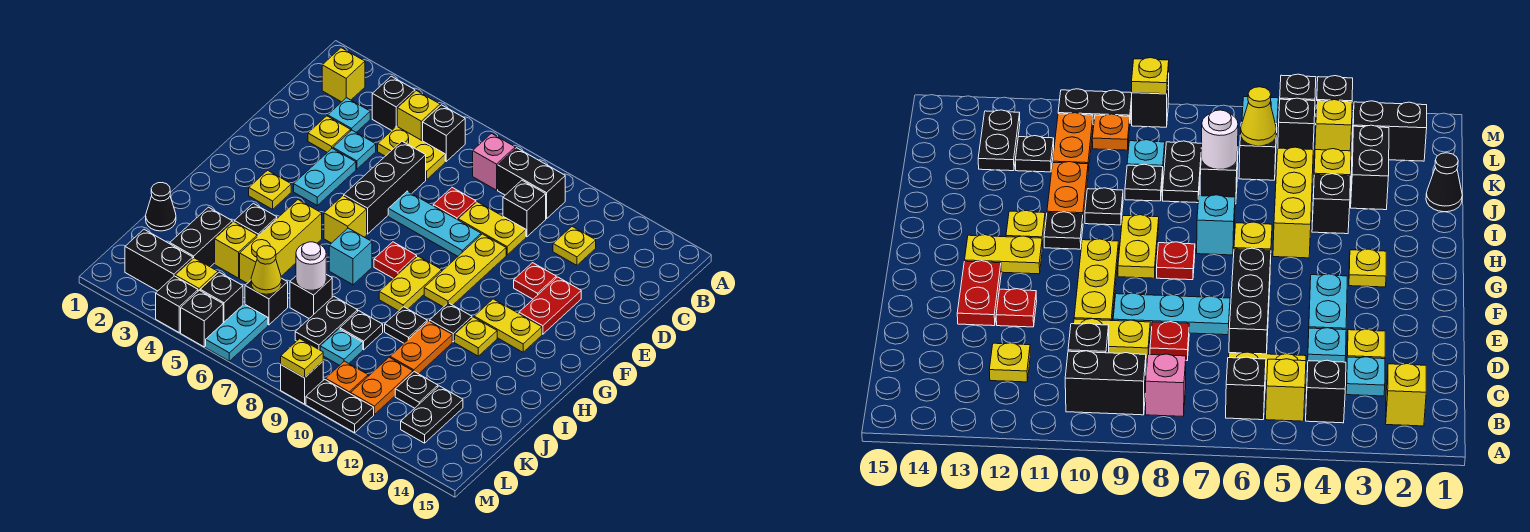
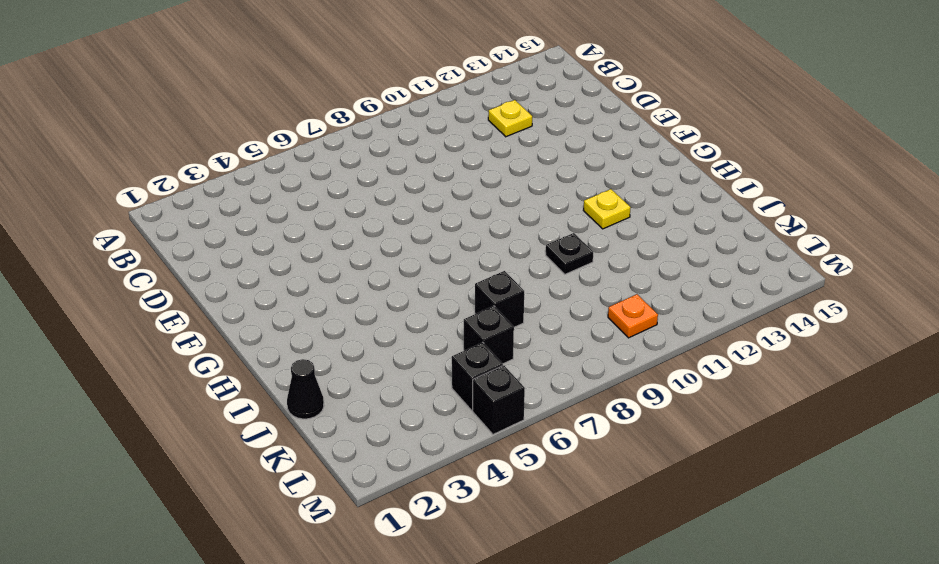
none -> yellow 1x1 brick [322,48,365,102]
none -> black 1x1 brick [372,76,415,131]
none -> yellow 1x1 brick [397,91,440,141]
none -> black 1x1 brick [423,105,465,161]

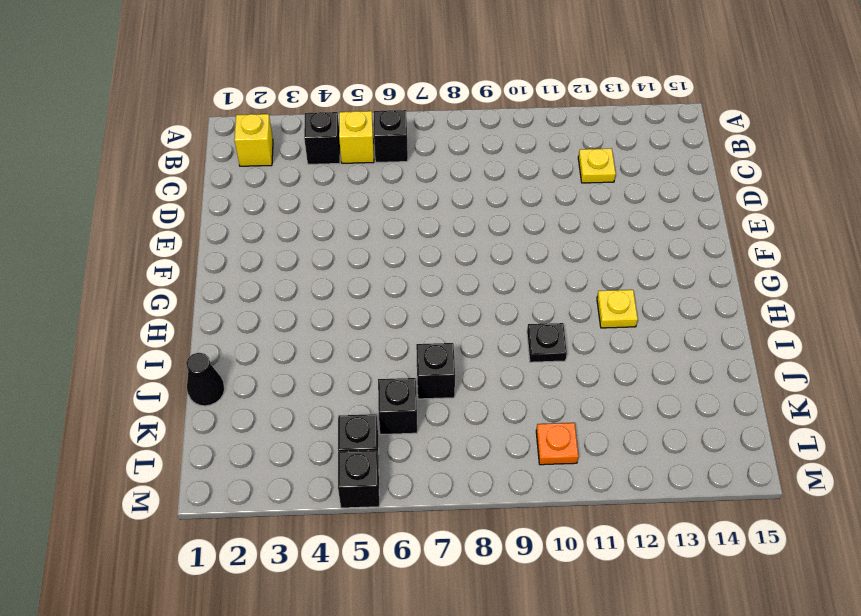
none -> pink 1x1 brick [473,134,515,190]
none -> black 1x2 brick [498,148,565,219]
none -> cyan 1x1 plate [328,98,370,132]
none -> yellow 1x2 plate [378,126,445,180]

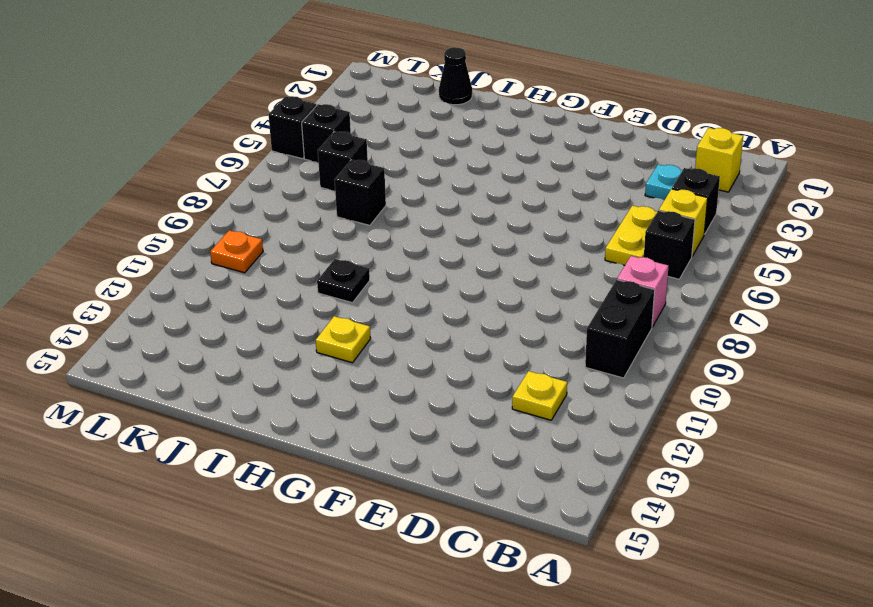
none -> black 1x1 brick [503,180,546,237]
none -> yellow 1x1 plate [308,116,351,152]
none -> cyan 1x1 plate [333,130,376,169]
none -> black 1x3 brick [344,141,426,234]

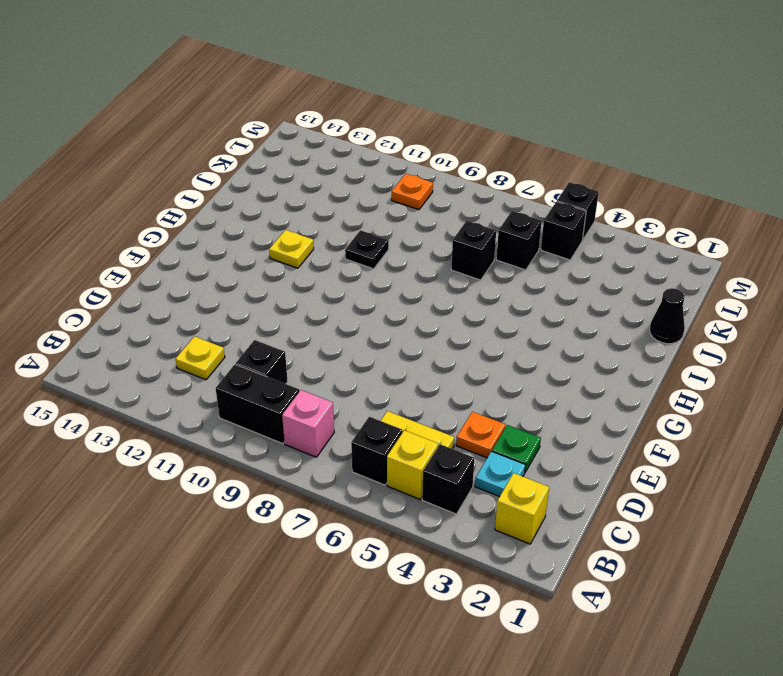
green 1x1 plate [492,425,541,472] -> yellow 1x1 plate [308,116,351,152]
orange 1x1 plate [456,412,505,458] -> cyan 1x1 plate [333,130,376,169]
none -> black 1x3 brick [344,141,426,234]
none -> red 1x1 plate [433,188,476,220]
none -> yellow 1x2 plate [458,202,526,255]
none -> cyan 1x2 plate [294,148,356,205]

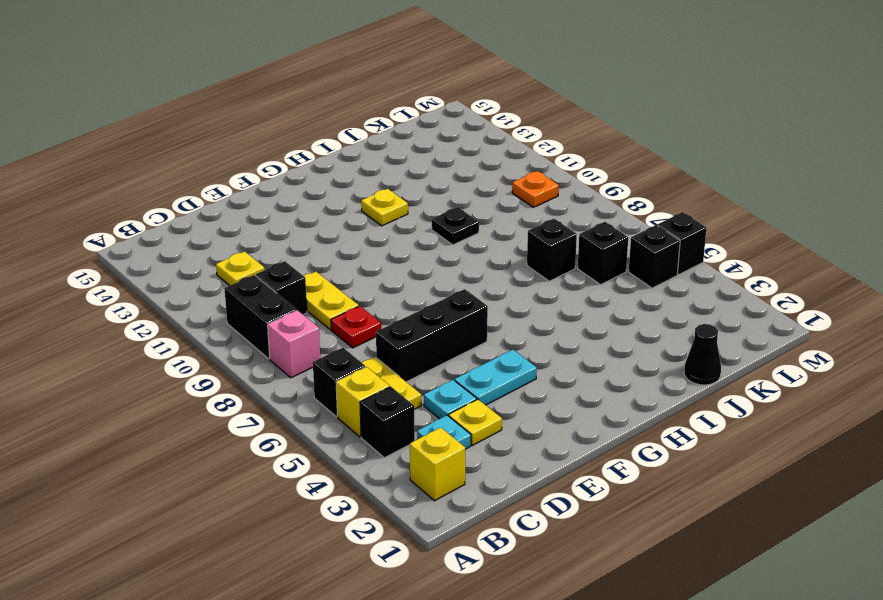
none -> cyan 1x3 plate [388,191,481,256]
none -> yellow 1x3 plate [424,234,506,307]
none -> red 1x1 plate [514,263,556,299]
none -> red 1x2 plate [519,277,581,334]

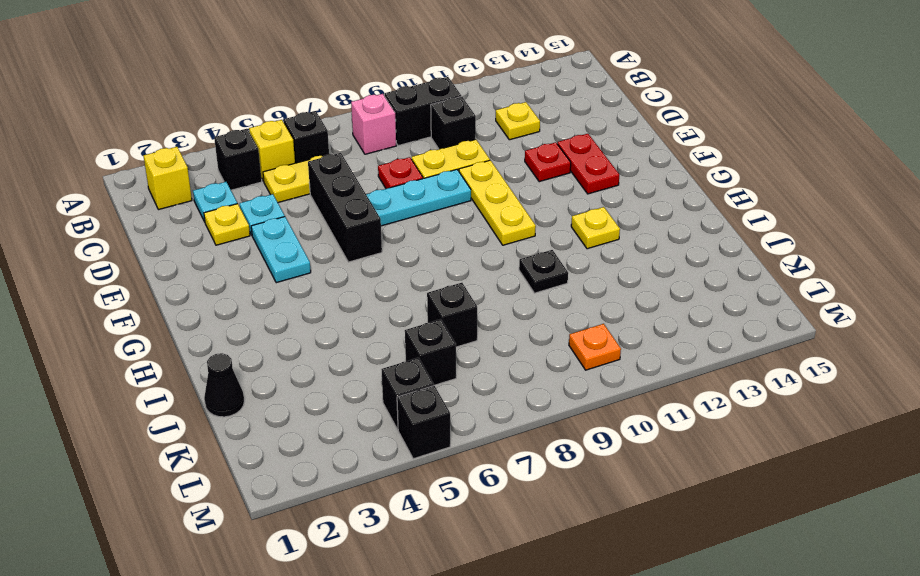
none -> yellow 1x1 plate [249,170,291,209]
none -> yellow 1x1 brick [324,196,367,243]
none -> red 1x1 plate [374,242,417,278]
none -> yellow 1x2 plate [379,256,442,311]

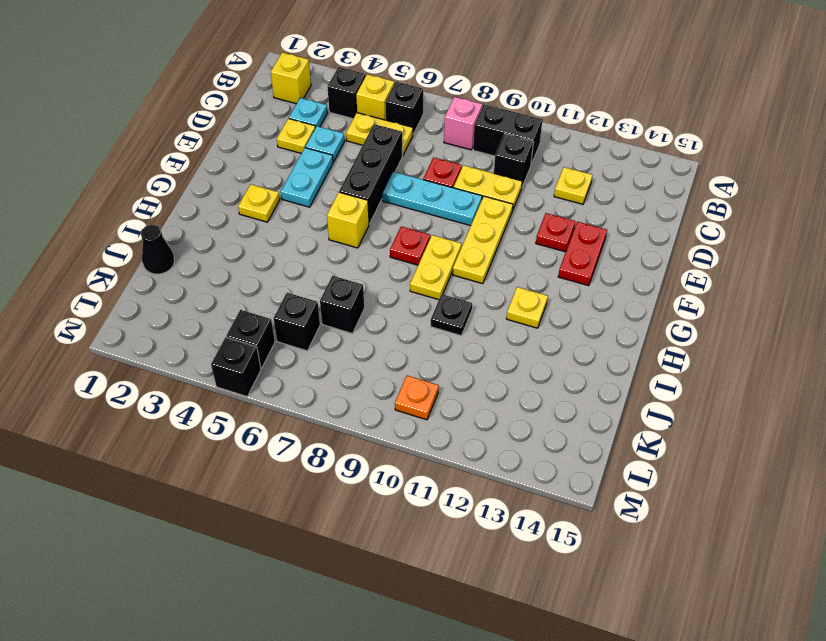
none -> yellow 1x2 plate [474,299,542,352]
none -> yellow 1x3 brick [240,200,322,283]
none -> cyan 1x1 brick [329,228,372,285]
none -> black 1x1 plate [430,303,472,342]

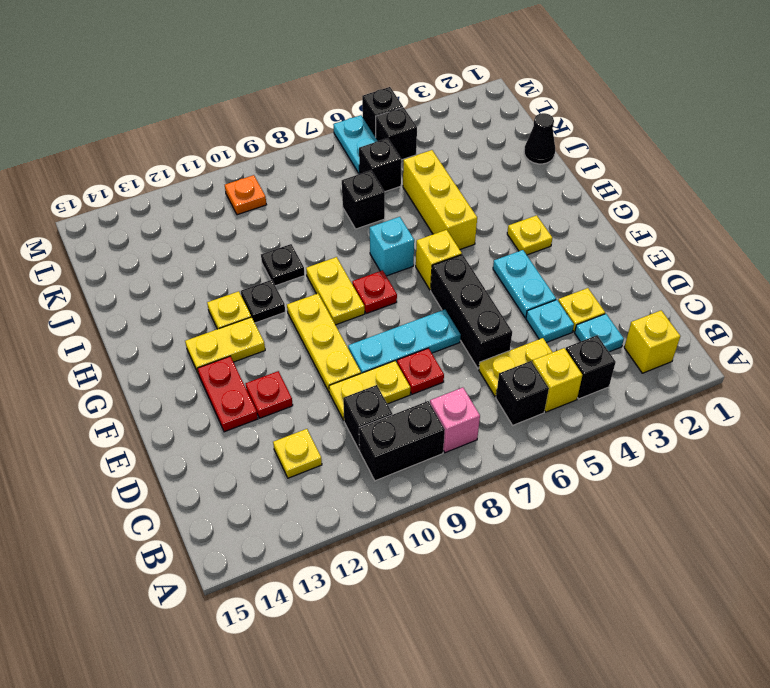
none -> black 1x1 brick [234,203,277,237]
none -> orange 1x2 plate [390,321,452,374]
none -> black 1x2 brick [170,207,232,267]
none -> yellow 1x1 brick [215,222,257,278]

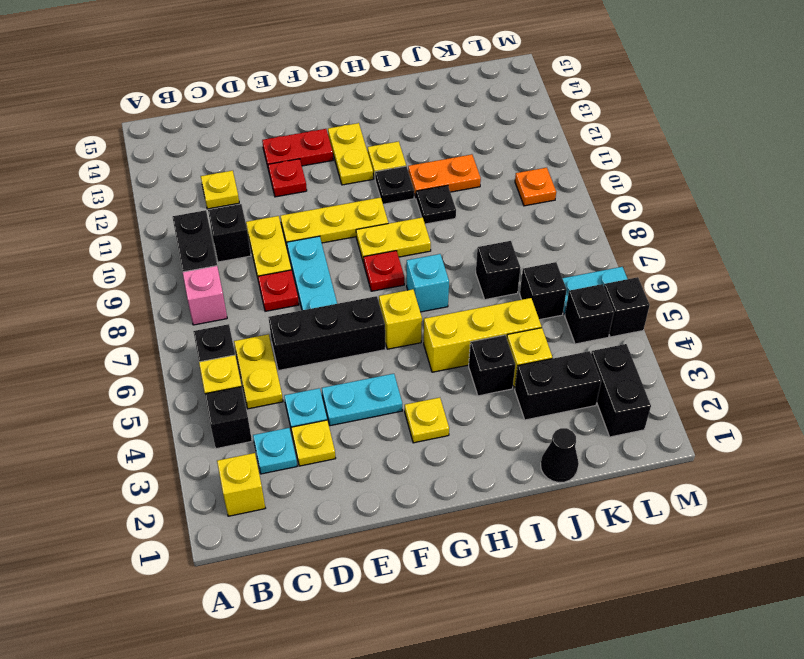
none -> black 1x2 plate [295,296,358,350]
none -> black 1x1 plate [340,311,383,350]
none -> cyan 1x1 plate [320,329,363,365]
none -> orange 1x2 plate [351,357,413,414]

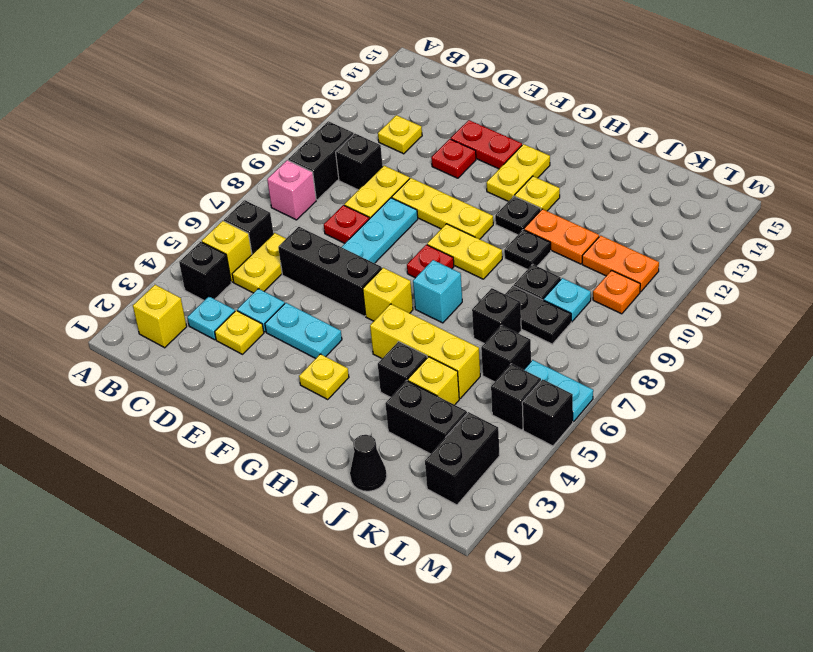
none -> black 1x1 plate [395,372,438,408]
none -> black 1x2 plate [401,386,463,443]
none -> yellow 1x1 brick [175,258,218,291]
none -> black 1x1 brick [156,276,198,332]

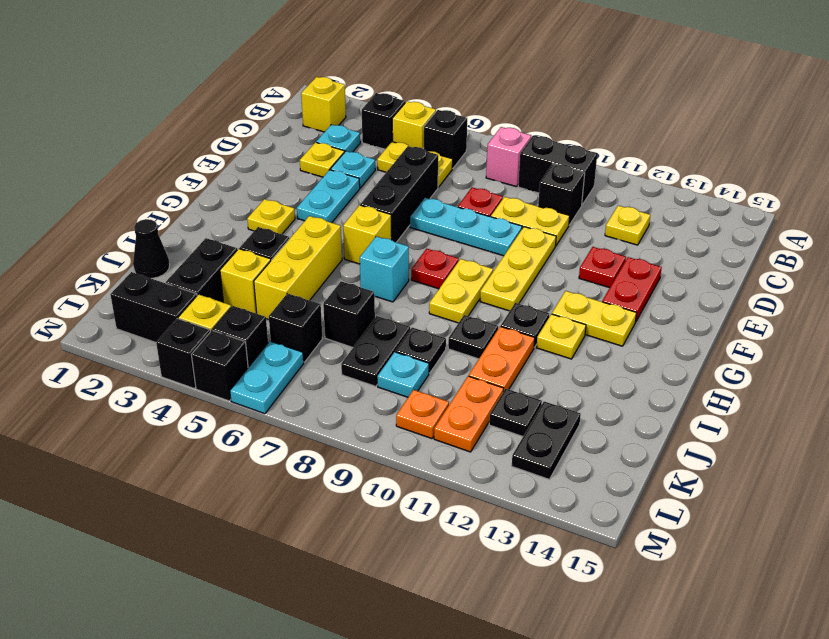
none -> black 1x1 brick [281,362,323,404]
none -> black 1x2 plate [306,379,374,433]
none -> white 1x1 round brick [296,242,326,290]
none -> yellow 1x1 cone [251,246,282,294]

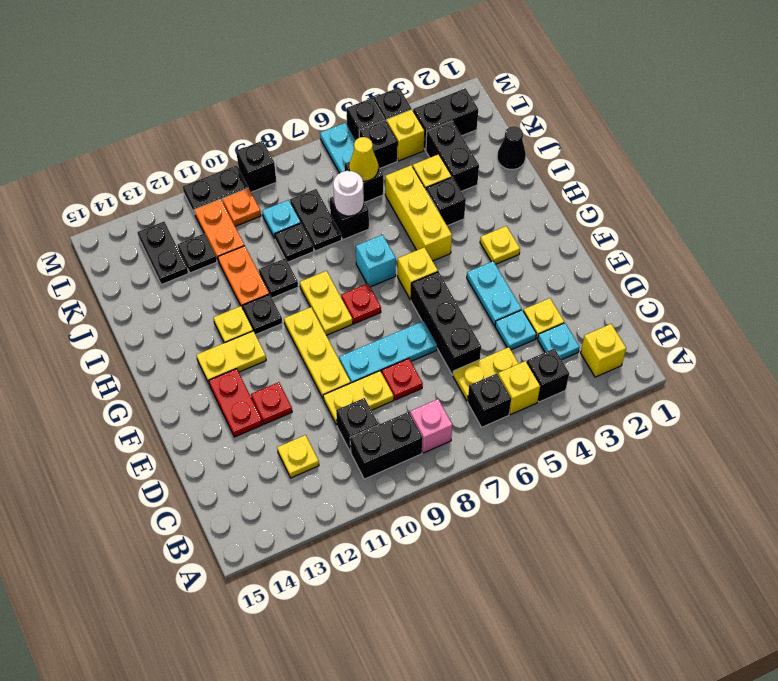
none -> yellow 1x1 plate [281,339,323,378]

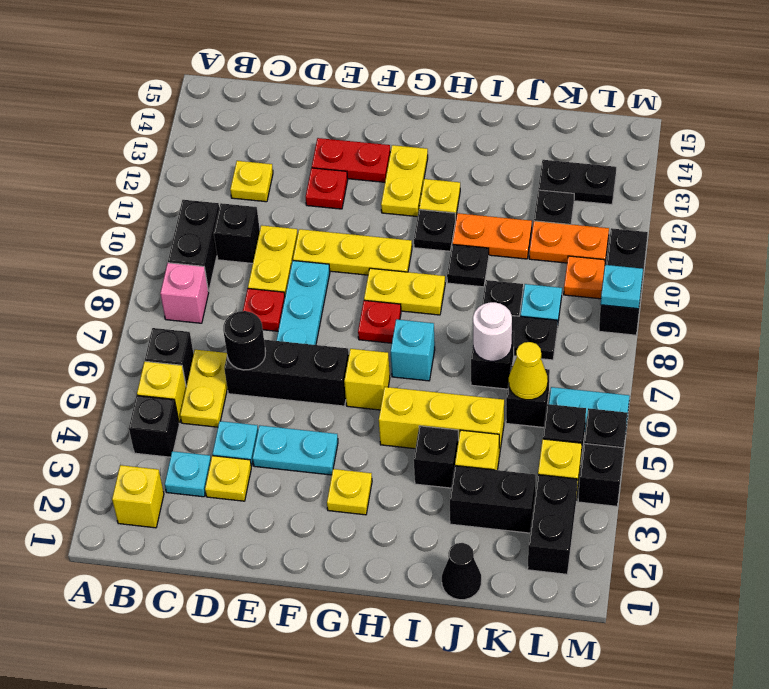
black 1x1 round brick [223,311,265,370] -> none
cyan 1x1 plate [601,265,643,309] -> yellow 1x1 plate [281,339,323,378]

